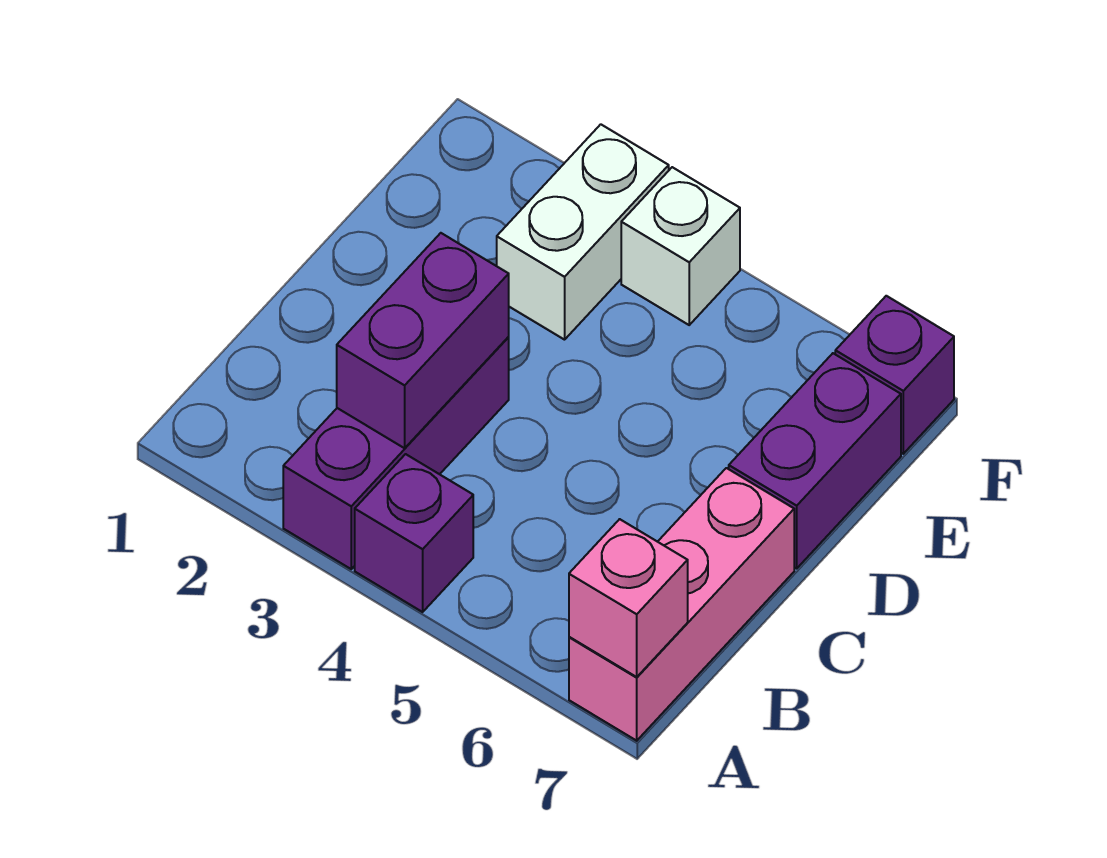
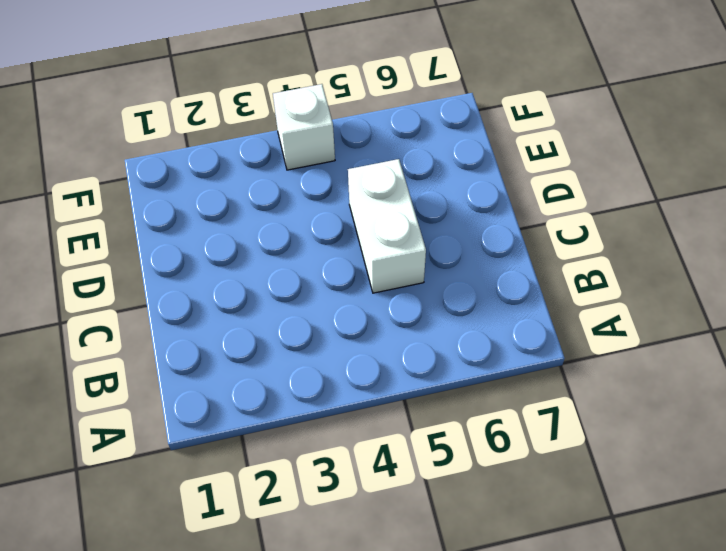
white 1x2 brick [348,159,426,293] -> white 1x2 brick moved to [497,124,669,340]
none -> purple 1x3 brick [283,337,509,569]
none -> purple 1x1 brick [355,454,473,612]

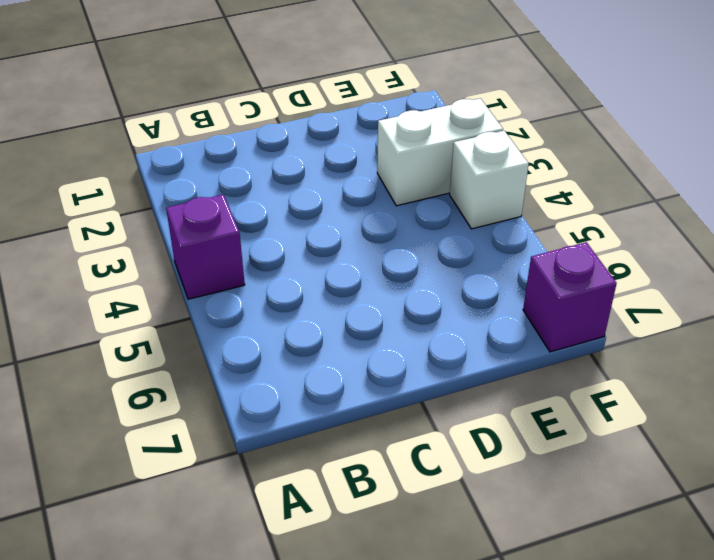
none -> purple 1x3 brick [283,337,509,569]
none -> pink 1x3 brick [569,468,794,741]

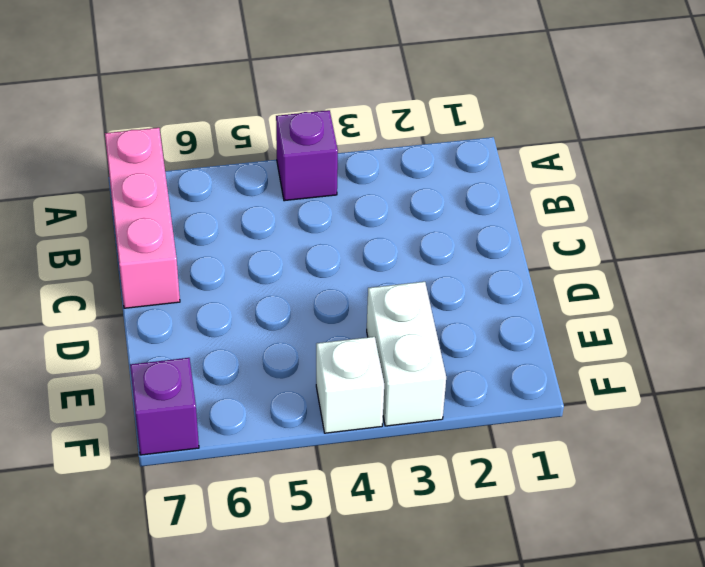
none -> purple 1x3 brick [283,337,509,569]
none -> purple 1x2 brick [729,353,901,568]

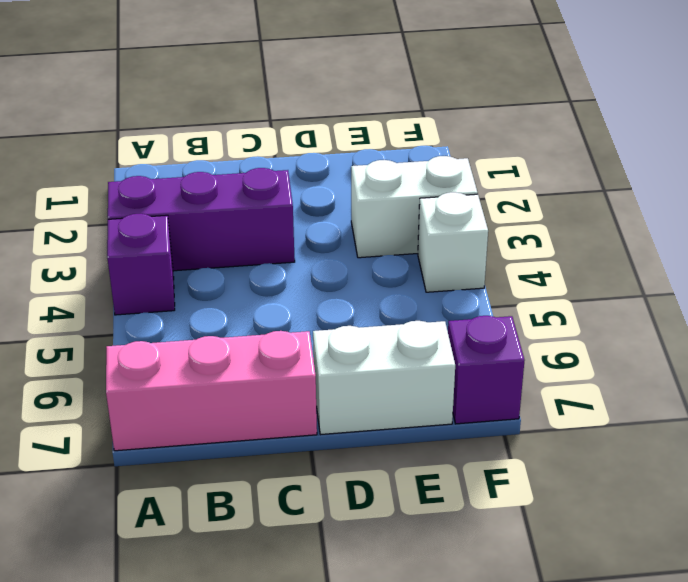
white 1x2 brick [313,321,455,434] -> purple 1x2 brick [729,353,901,568]
none -> pink 1x1 brick [569,519,688,677]
none -> purple 1x2 brick [337,233,509,448]

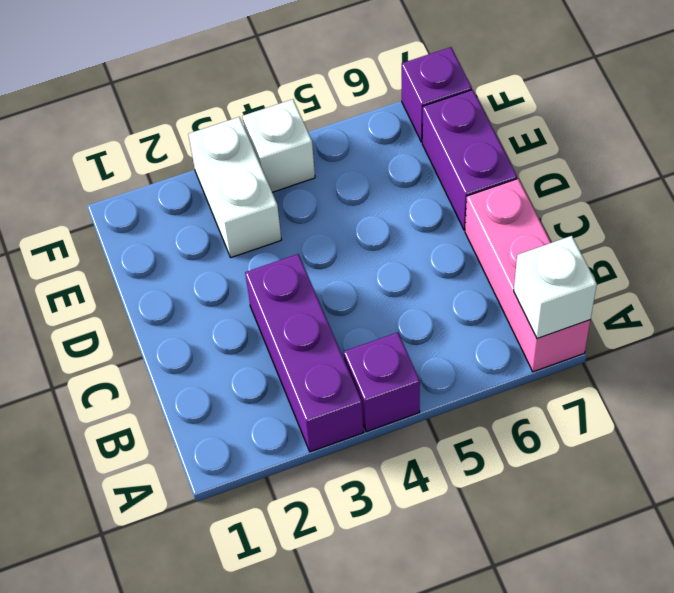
white 1x1 brick [514,236,597,339] -> pink 1x1 brick [569,519,688,677]
none -> purple 1x2 brick [337,233,509,448]

